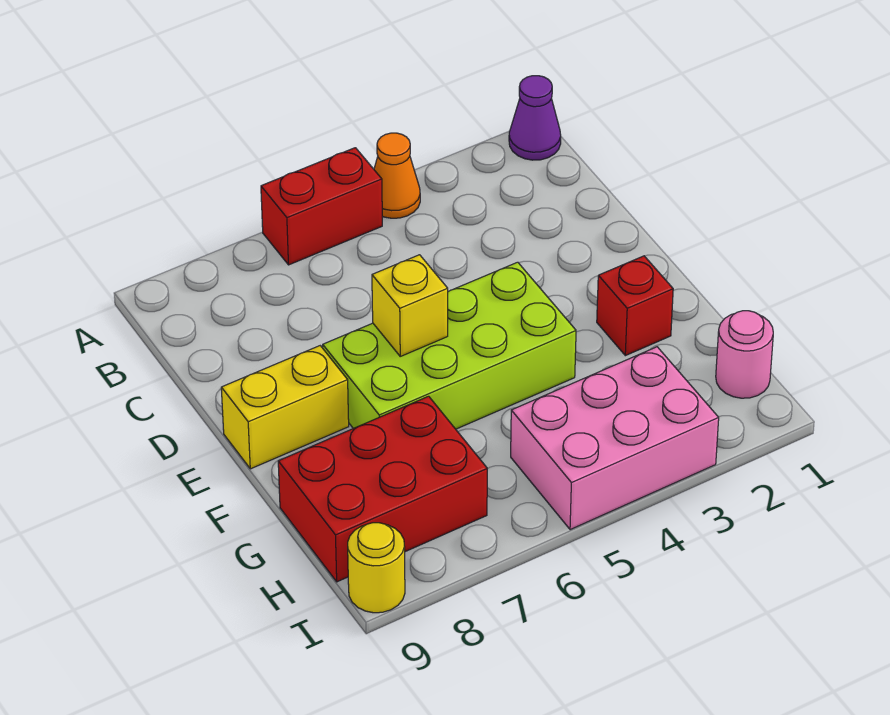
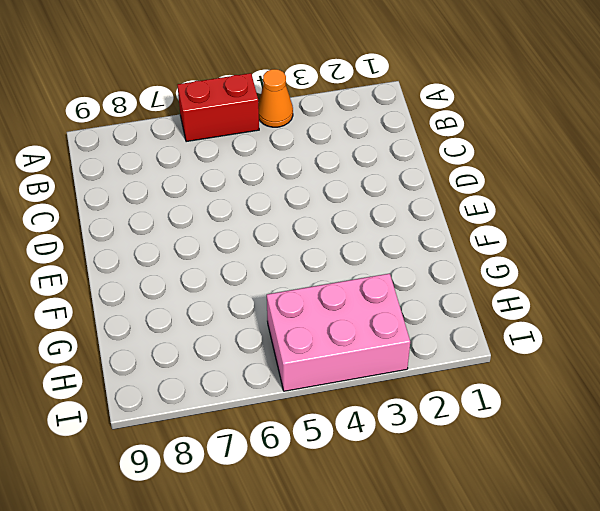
none -> purple 1x1 cone [509,76,561,160]
none -> lime 2x4 brick [323,262,576,429]

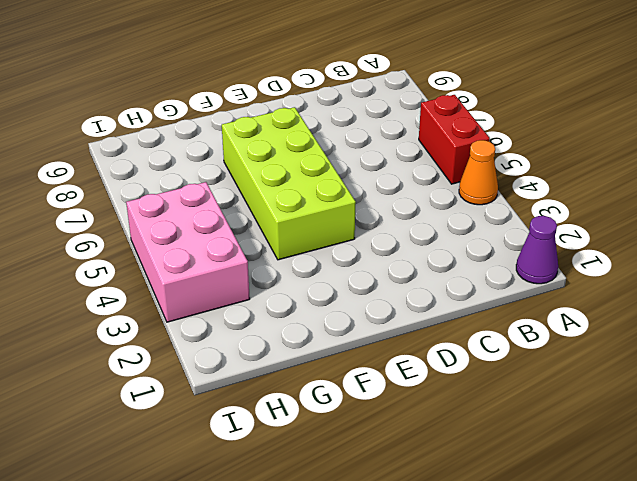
none -> yellow 1x2 brick [221,346,349,469]
none -> red 1x1 brick [597,256,673,356]

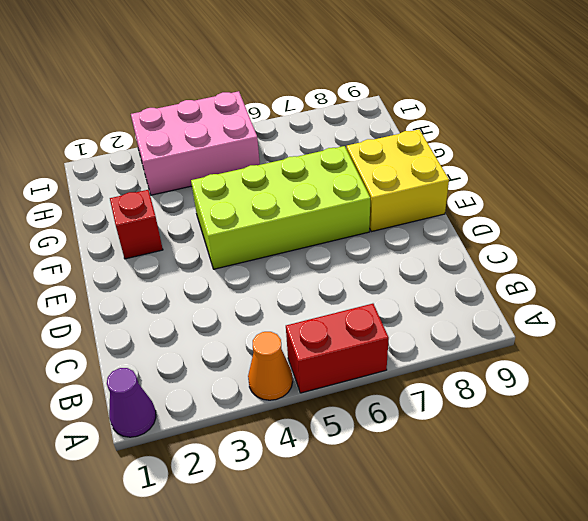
yellow 2x2 brick [347,129,449,232] -> yellow 1x2 brick [221,346,349,469]
none -> red 2x3 brick [278,396,487,582]
none -> pink 1x1 round brick [716,311,773,398]

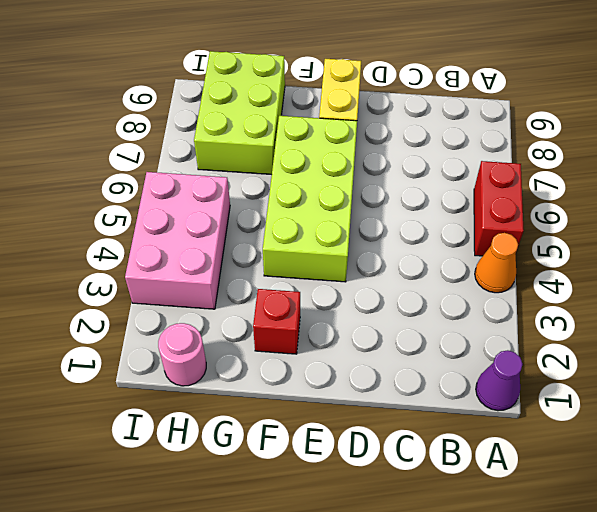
lime 2x3 brick [194,51,285,175] -> red 2x3 brick [278,396,487,582]
none -> yellow 1x1 round brick [348,523,405,613]
none -> yellow 1x1 brick [372,255,448,356]

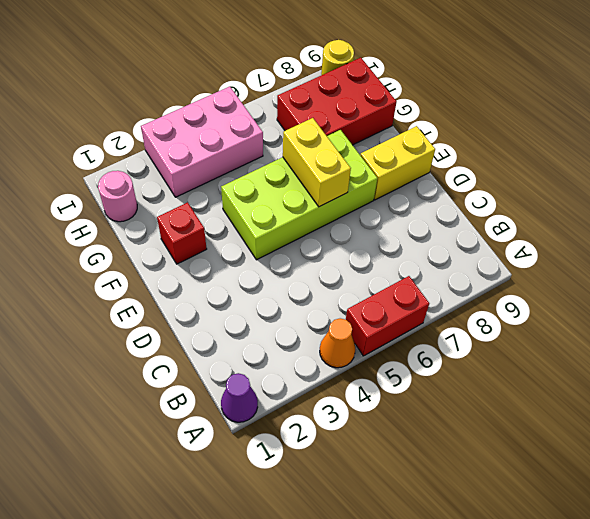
yellow 1x2 brick [283,118,351,207] -> yellow 1x1 brick [372,255,448,356]

